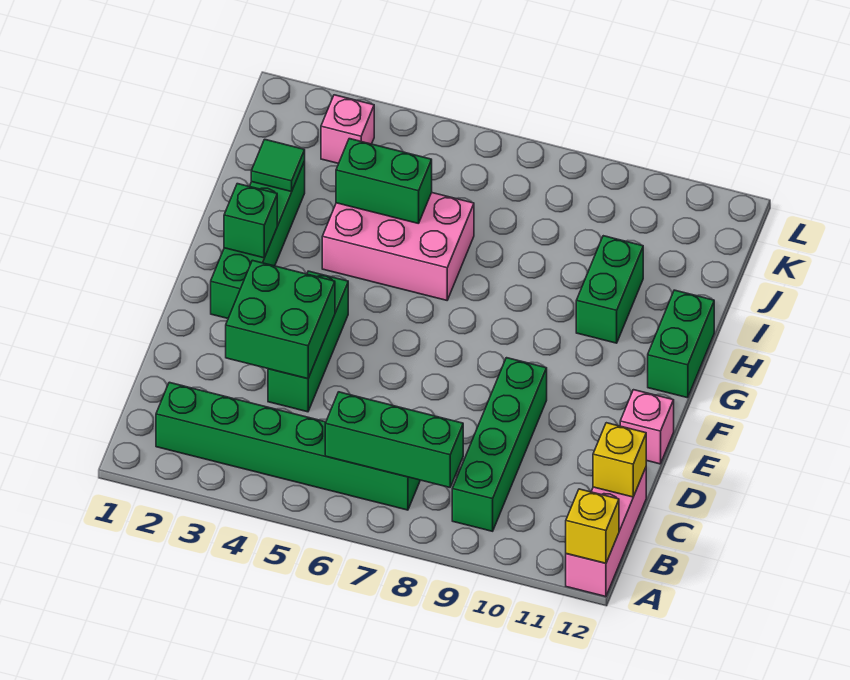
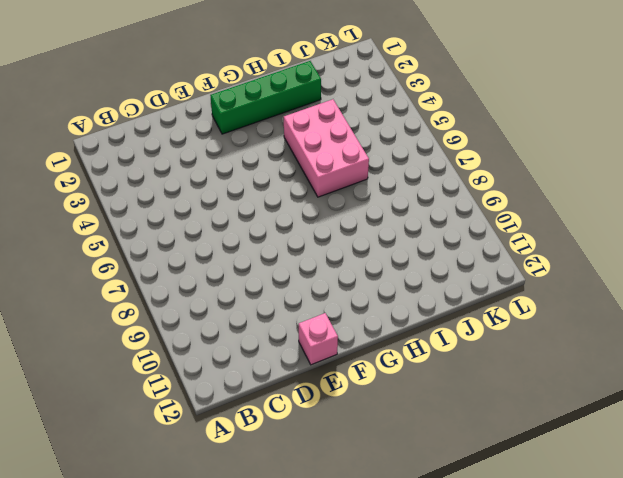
none -> pink 1x3 brick [566,468,646,597]
none -> green 1x6 brick [156,382,420,510]
none -> green 1x4 brick [452,358,547,531]

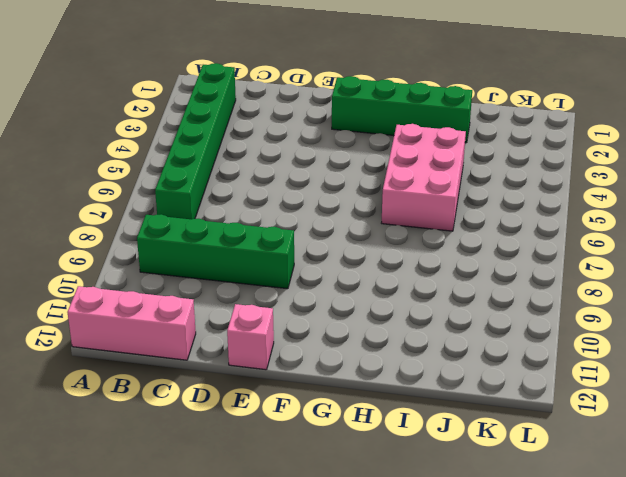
none -> green 1x3 brick [268,271,348,412]
none -> green 1x2 brick [648,290,714,398]
none -> green 1x2 brick [576,236,643,343]

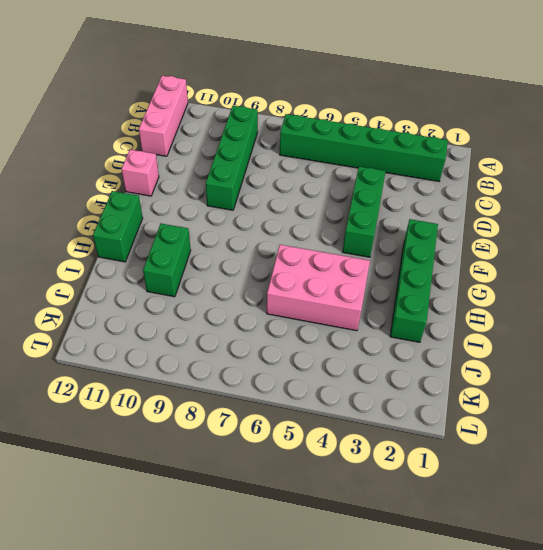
none -> pink 1x1 brick [321,95,374,164]
none -> yellow 1x1 brick [566,489,619,563]
none -> green 1x3 brick [325,392,463,487]

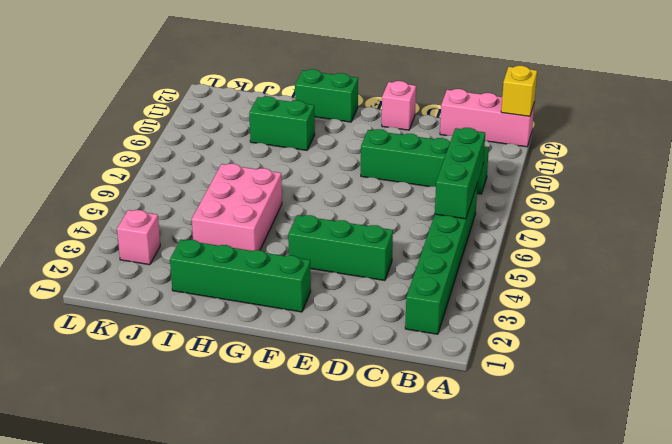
none -> yellow 1x1 brick [593,423,646,497]
none -> green 2x2 brick [226,260,335,379]
none -> green 1x1 brick [224,184,277,258]

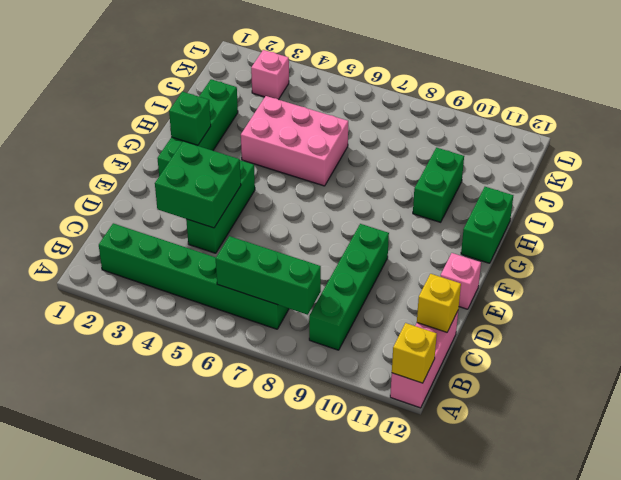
none -> green 1x1 tile [251,139,305,192]
none -> green 1x2 brick [336,139,432,224]

